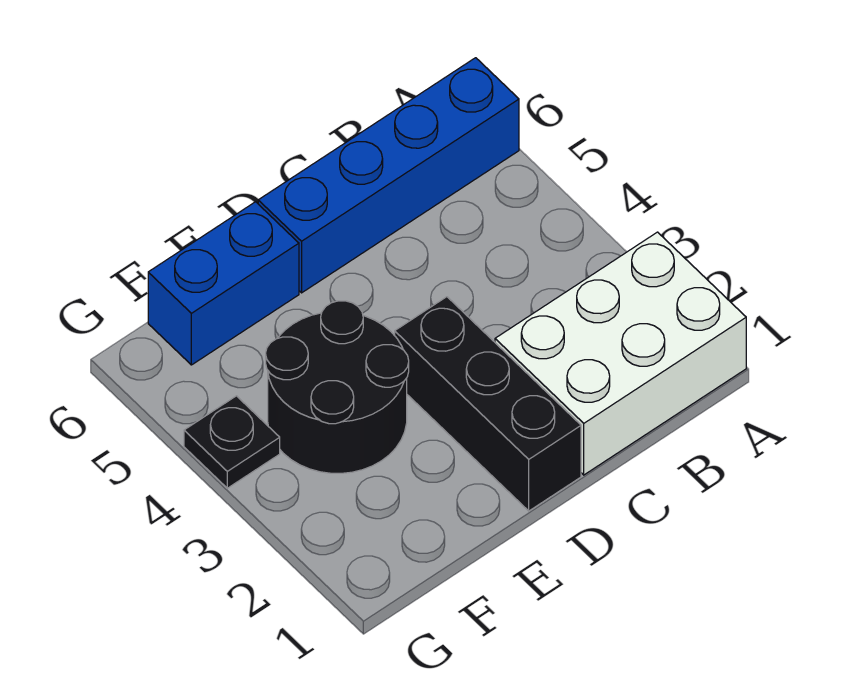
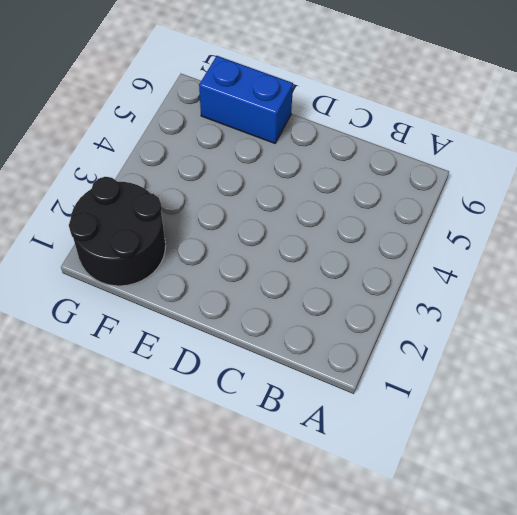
black 2x2 round brick [69,177,166,286] -> black 2x2 round brick moved to [266,301,409,473]
none -> white 2x3 brick [495,232,746,475]
none -> blue 1x4 brick [258,58,519,293]

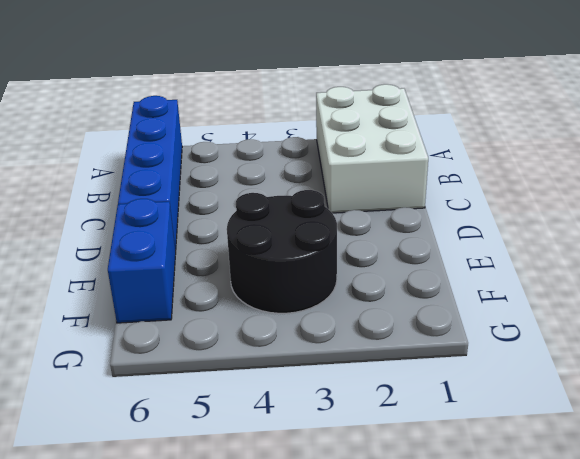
none -> black 1x3 brick [395,297,581,511]
none -> black 1x1 plate [184,396,280,488]

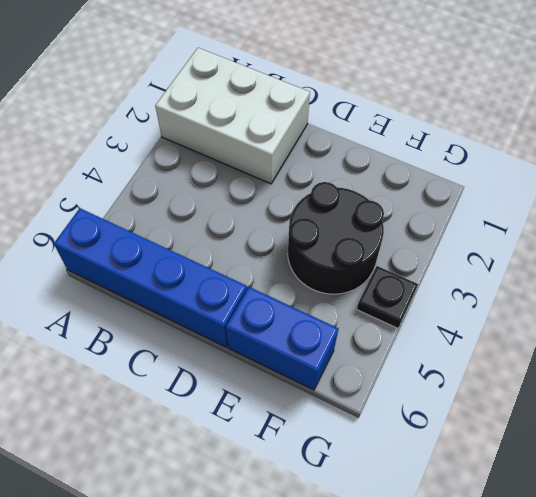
none -> black 1x3 brick [395,297,581,511]

